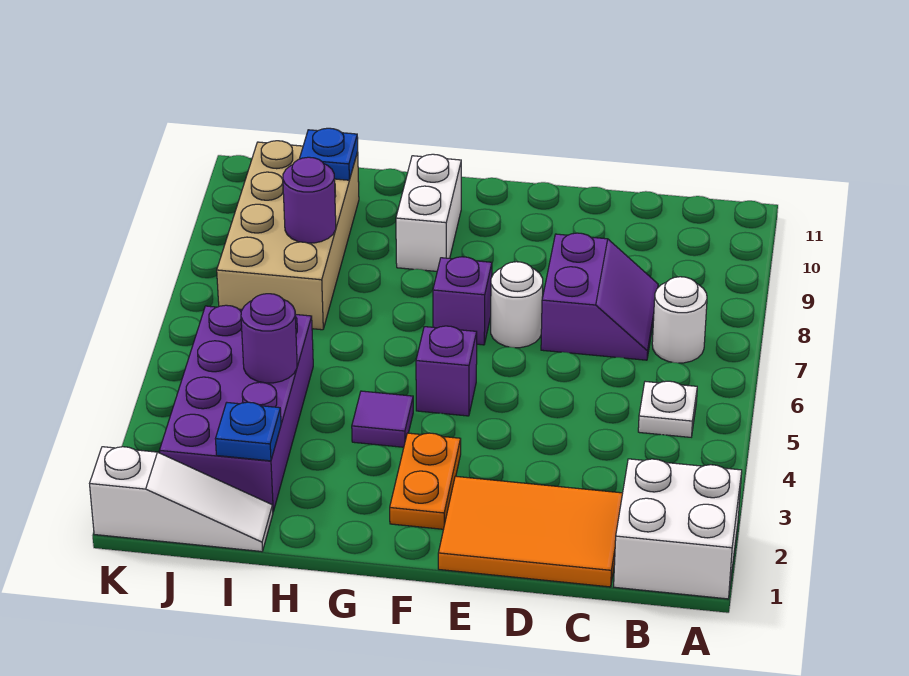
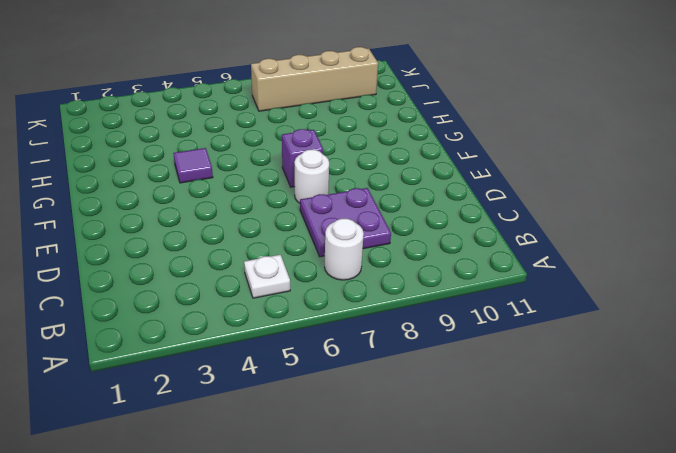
purple 2x2 plate [300,188,391,257] -> purple 2x2 slope [541,233,658,360]
tan 1x4 brick [251,47,378,111] -> tan 2x4 brick [217,141,359,330]
none -> white 2x2 brick [614,459,742,599]
none -> orange 2x3 tile [438,476,623,587]
none -> orange 1x2 plate [390,433,461,529]

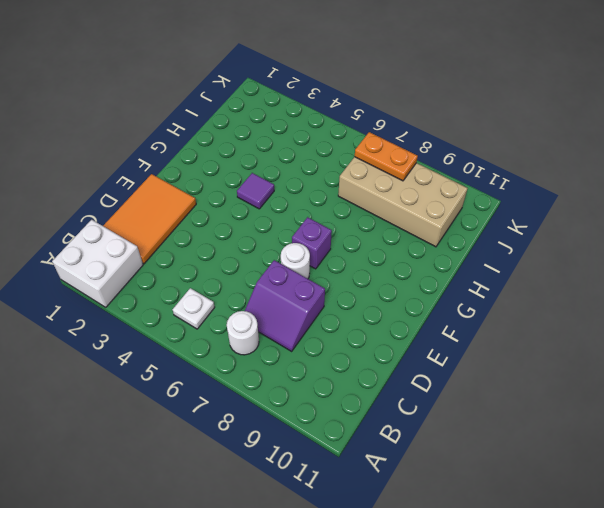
orange 1x2 plate [355,132,418,181] -> orange 1x2 plate moved to [390,433,461,529]
none -> purple 1x1 brick [416,326,477,416]
none -> white 1x2 brick [396,154,461,271]
none -> white 1x3 slope [90,447,273,552]

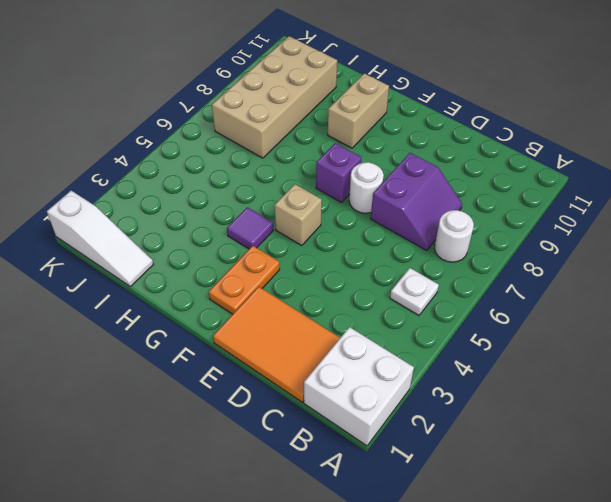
tan 1x1 brick [275,184,322,245] -> purple 1x1 brick [416,326,477,416]
tan 1x2 brick [328,73,389,148] -> white 1x2 brick [396,154,461,271]
none -> purple 2x4 brick [159,305,313,511]
none -> blue 1x1 plate [216,402,281,461]
none -> purple 1x1 round brick [241,294,297,383]

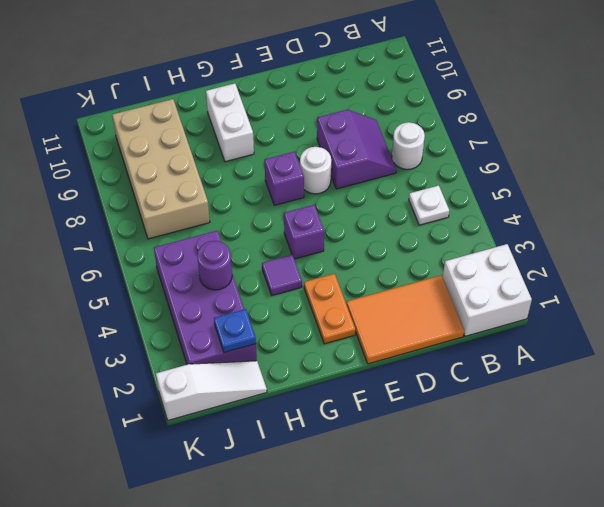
none -> purple 1x1 round brick [283,157,336,243]
none -> blue 1x1 plate [300,128,358,180]

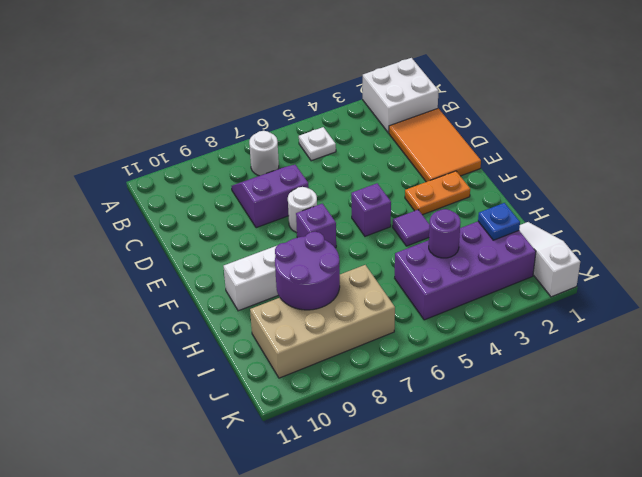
purple 2x2 round brick [275,232,340,310] -> purple 1x1 round brick [283,157,336,243]
none -> blue 1x1 plate [300,128,358,180]

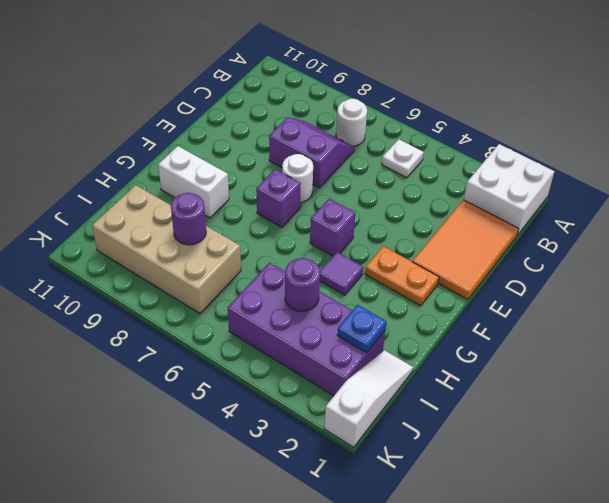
none -> blue 1x1 plate [300,128,358,180]

